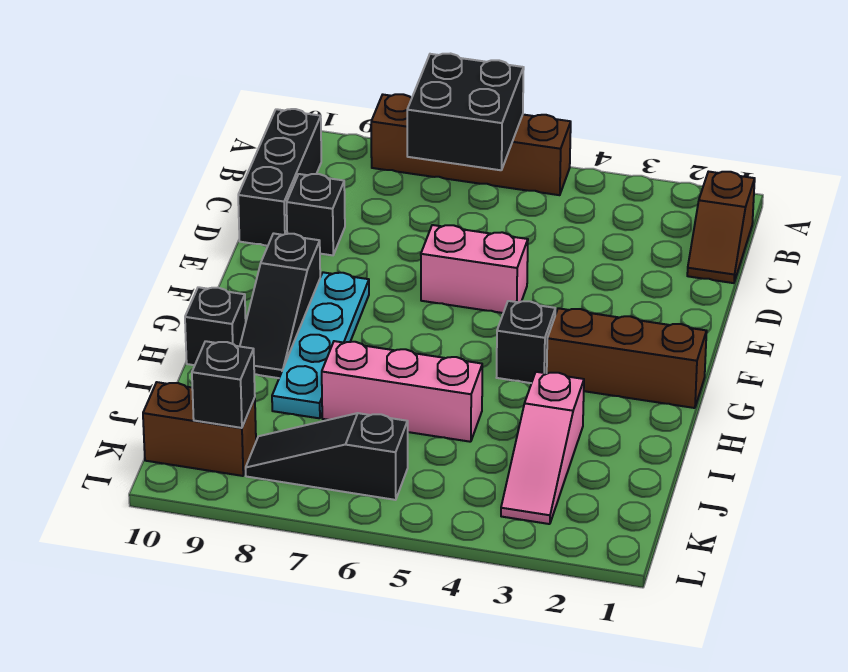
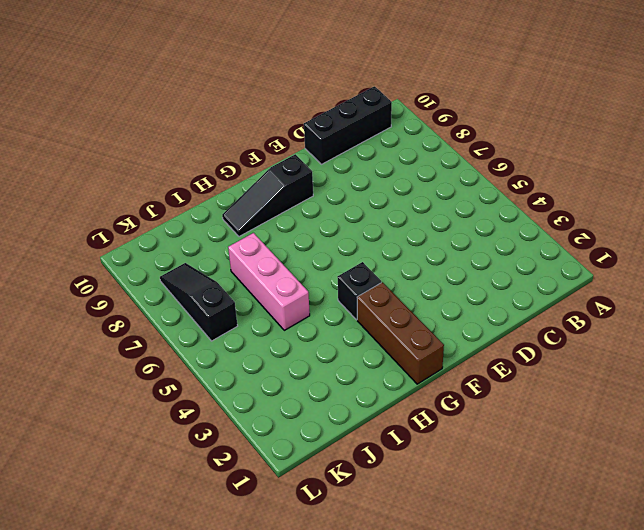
none -> brown 1x4 brick [371,94,571,195]
none -> brown 1x2 slope [687,172,755,283]
none -> black 1x1 brick [287,174,345,255]

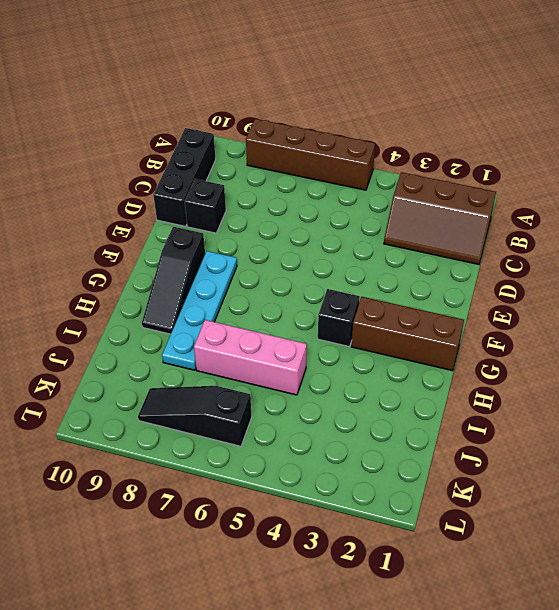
brown 2x3 slope [384,172,496,264] -> brown 1x2 slope [687,172,755,283]
none -> pink 1x2 brick [421,225,528,313]
none -> black 1x1 brick [185,287,246,365]
none -> pink 1x3 slope [501,372,584,524]

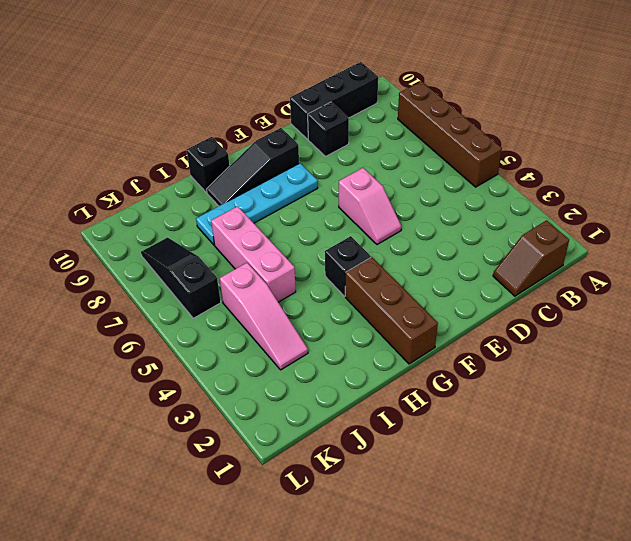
pink 1x2 slope [339,168,401,245] -> pink 1x2 brick [421,225,528,313]
pink 1x3 slope [220,263,308,370] -> pink 1x3 slope turned to [501,372,584,524]
none -> brown 1x2 brick [143,382,256,476]
none -> black 2x2 brick [407,54,524,170]
none -> black 1x1 brick [192,341,255,428]

